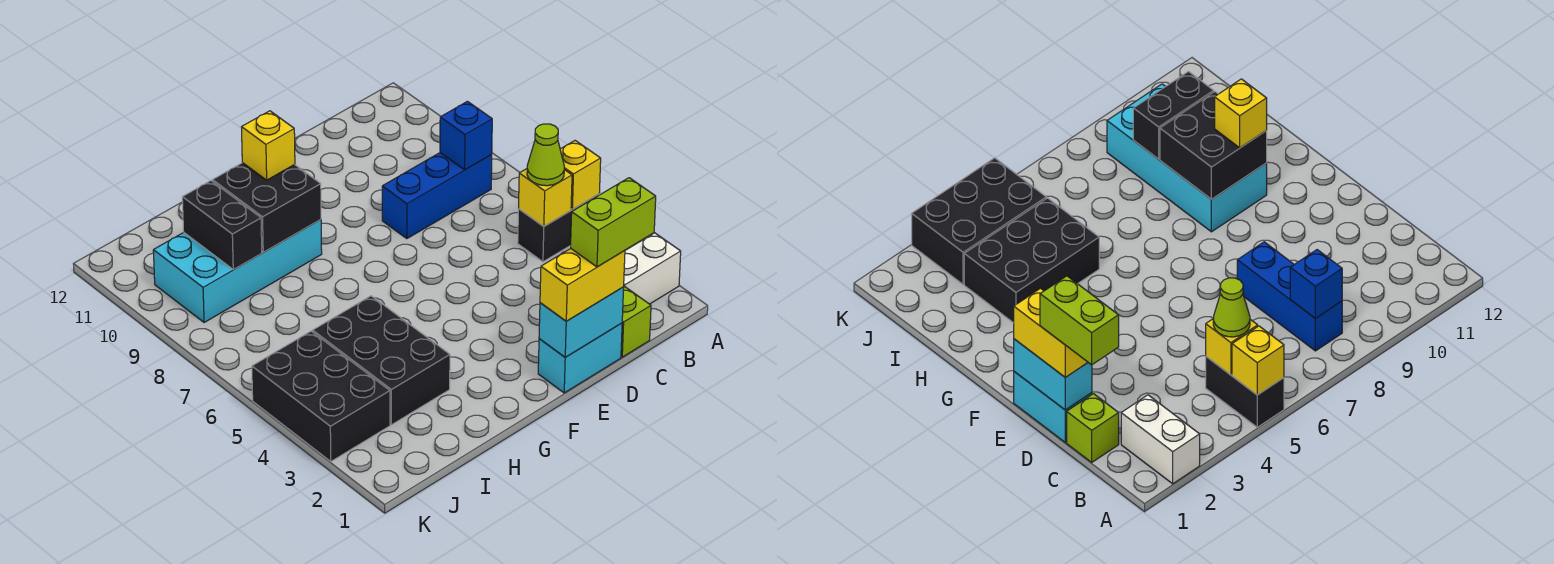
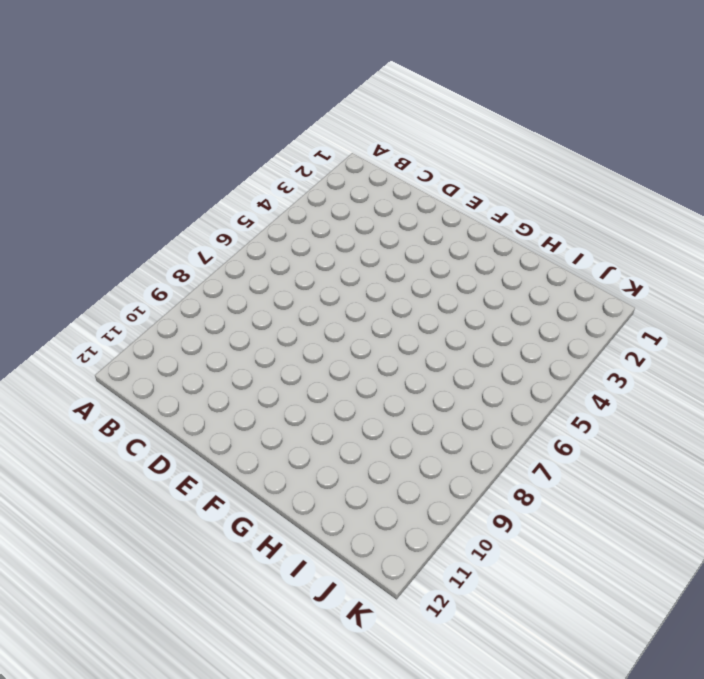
none -> white 1x2 brick [624,233,681,304]
none -> black 1x2 brick [518,194,599,262]
none -> blue 1x3 brick [382,153,492,239]

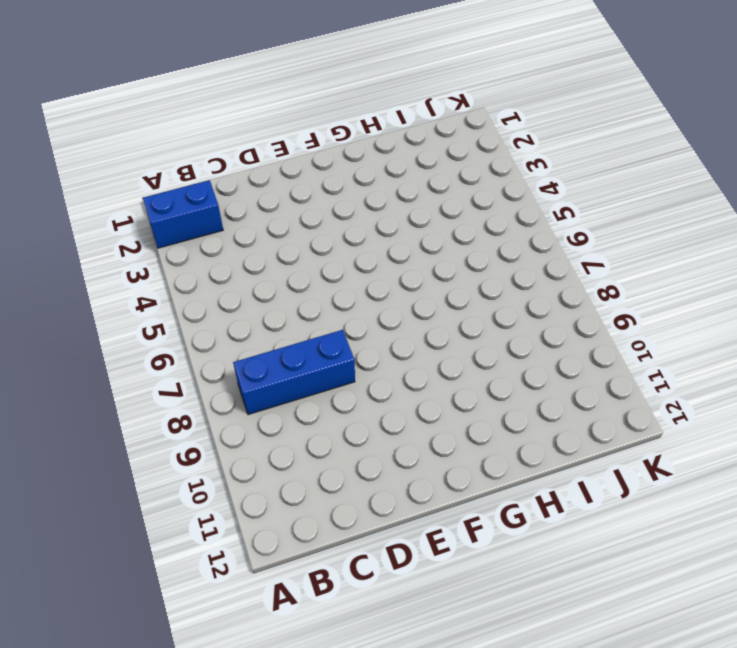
blue 1x2 brick [143,180,223,248] -> white 1x2 brick [624,233,681,304]
none -> black 1x2 brick [518,194,599,262]
none -> lime 1x1 brick [621,287,651,357]
none -> cyan 1x2 brick [538,323,622,393]

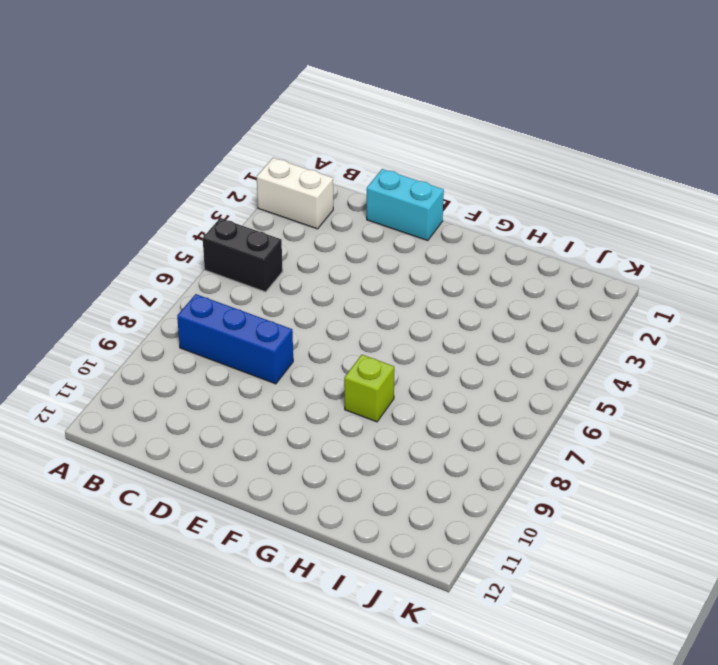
lime 1x1 brick [344,355,394,422] -> lime 1x1 brick moved to [621,287,651,357]
none -> cyan 2x4 brick [153,219,322,323]
none -> black 2x3 brick [313,296,450,425]
none -> black 2x3 brick [252,331,390,461]

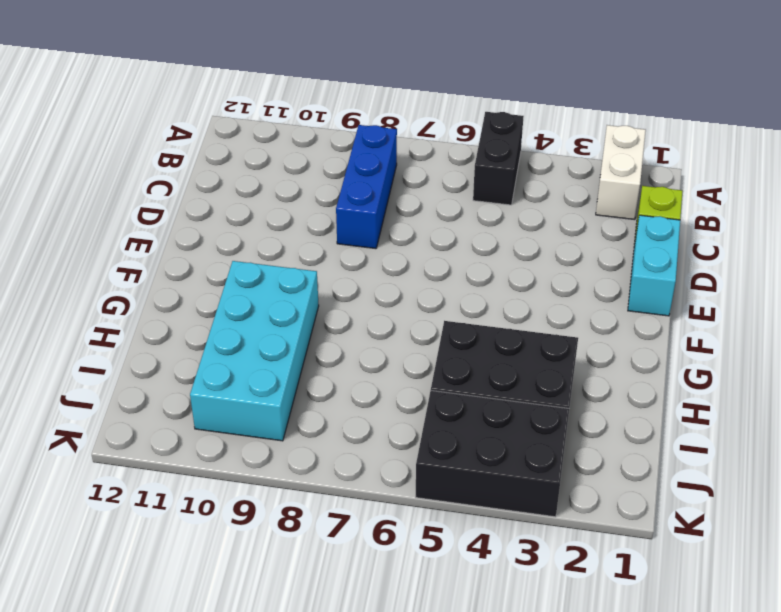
none -> yellow 1x1 brick [560,141,601,209]
none -> yellow 1x1 brick [519,169,572,226]
none -> blue 1x1 brick [440,101,492,170]

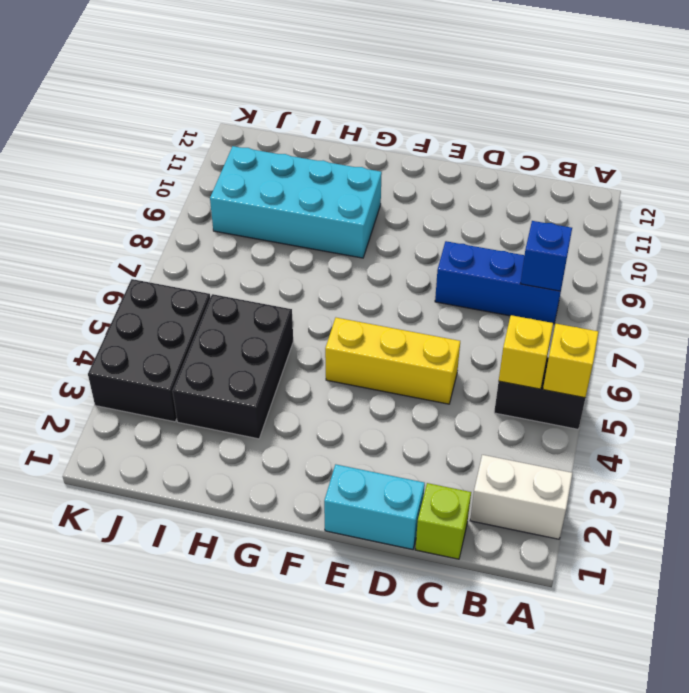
yellow 1x3 brick [325,318,460,404] -> none
none -> cyan 1x2 brick [539,287,624,357]
none -> black 2x2 brick [212,163,321,252]
none -> black 1x2 brick [182,181,262,270]

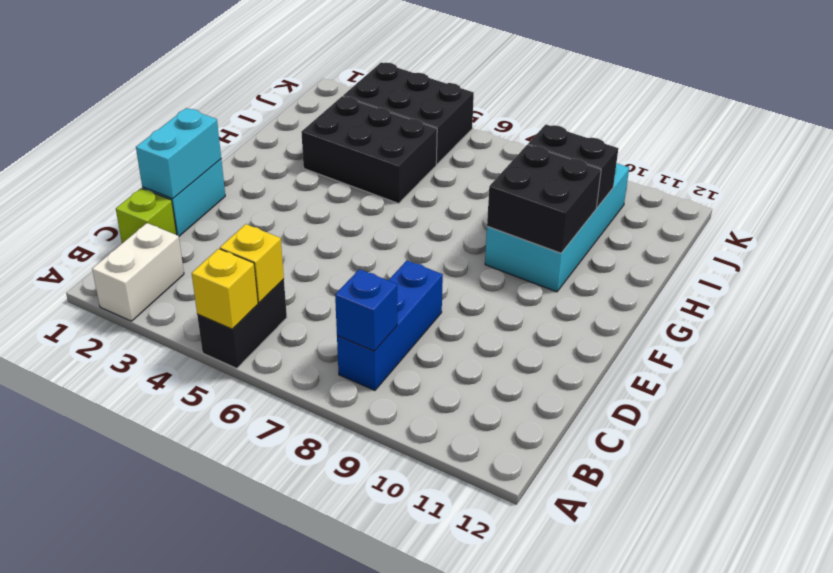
none -> lime 1x1 cone [527,124,564,186]
none -> yellow 1x2 brick [540,249,625,321]
none -> yellow 1x1 brick [242,111,295,180]

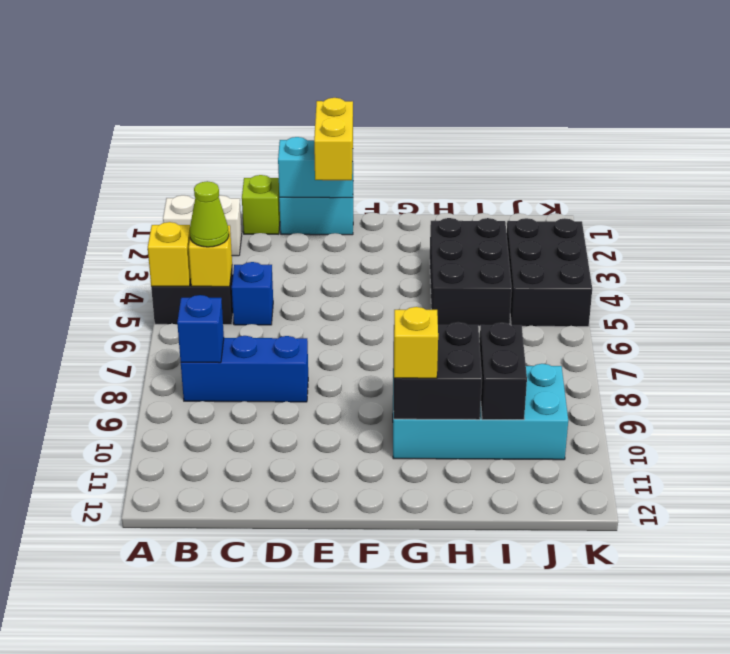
blue 1x1 brick [232,262,273,325] -> none
yellow 1x2 brick [314,98,353,180] -> yellow 1x2 brick turned to [540,249,625,321]
none -> lime 1x2 brick [571,178,656,267]

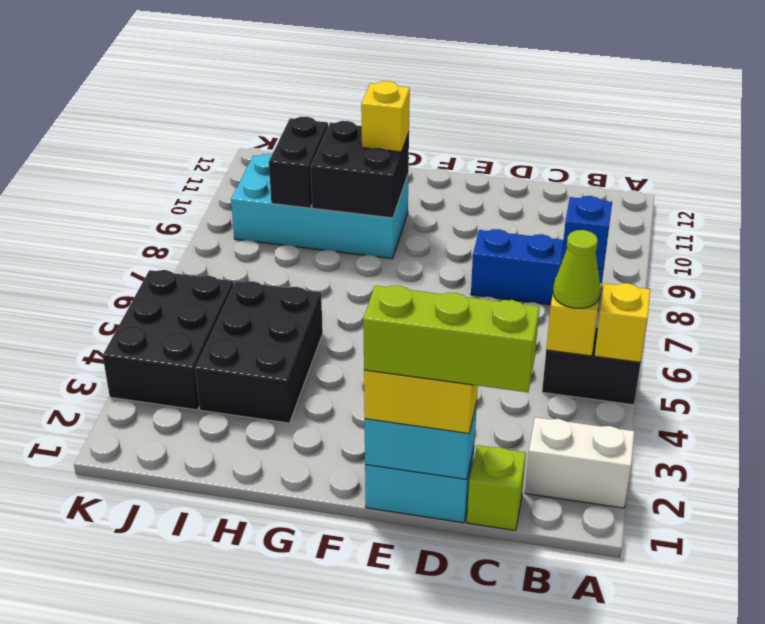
lime 1x3 brick [363,286,539,392] -> lime 1x2 brick [571,178,656,267]

